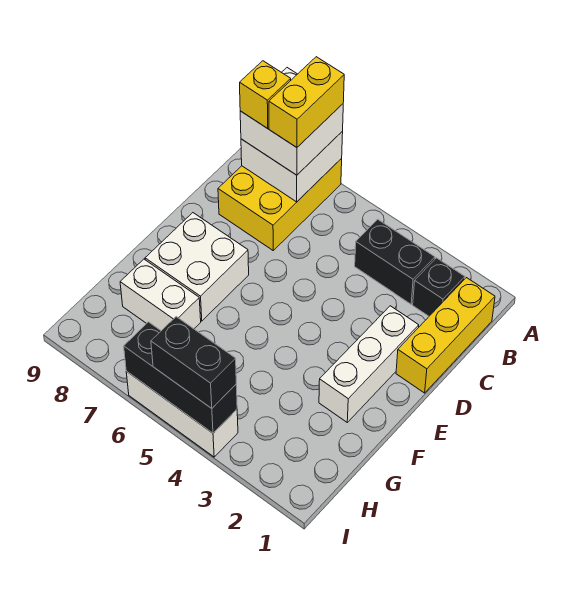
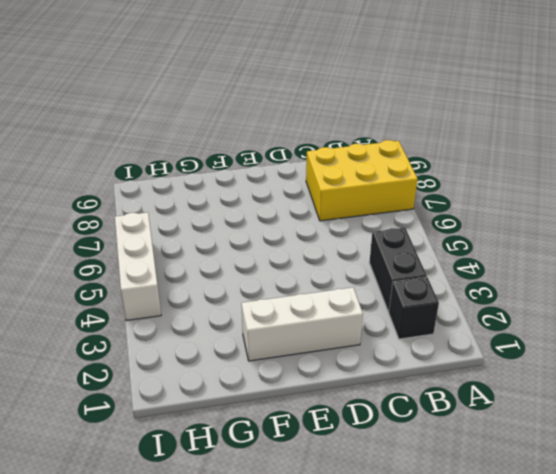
none -> yellow 1x3 brick [396,278,495,393]
none -> white 2x2 brick [145,213,249,321]
none -> white 1x2 brick [120,259,201,331]

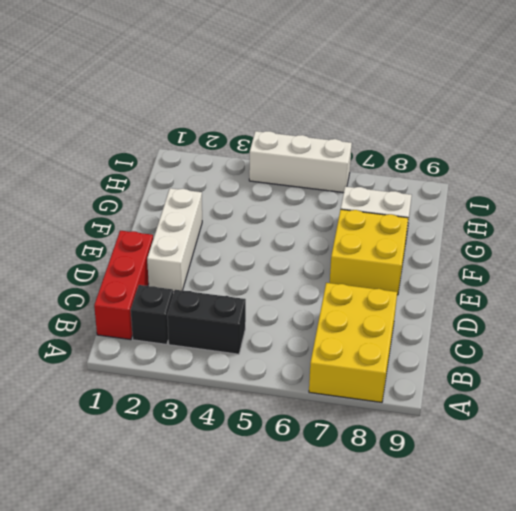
red 1x3 brick [94,231,153,340] -> yellow 1x3 brick [396,278,495,393]
yellow 2x2 brick [330,209,408,295] -> white 2x2 brick [145,213,249,321]
none -> white 2x2 brick [241,131,343,202]
none -> black 1x3 brick [124,322,237,433]
none -> white 2x2 brick [240,68,343,175]

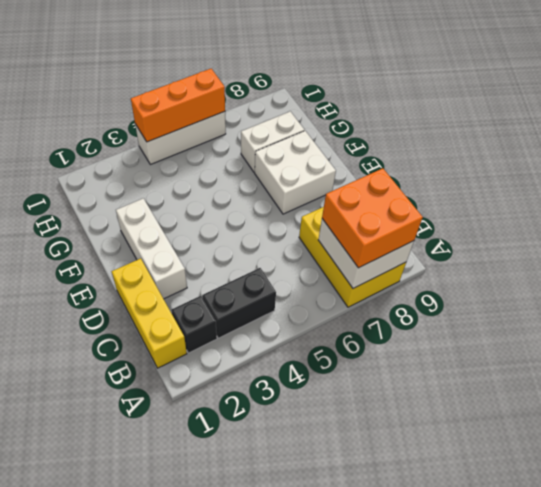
orange 2x2 brick [322,168,423,268] -> white 2x2 brick [240,68,343,175]
orange 1x3 brick [131,69,225,142] -> black 1x3 brick [124,322,237,433]
none -> black 1x2 brick [151,317,236,408]
none -> yellow 1x2 brick [269,57,344,147]
none -> yellow 1x1 brick [240,61,291,128]

